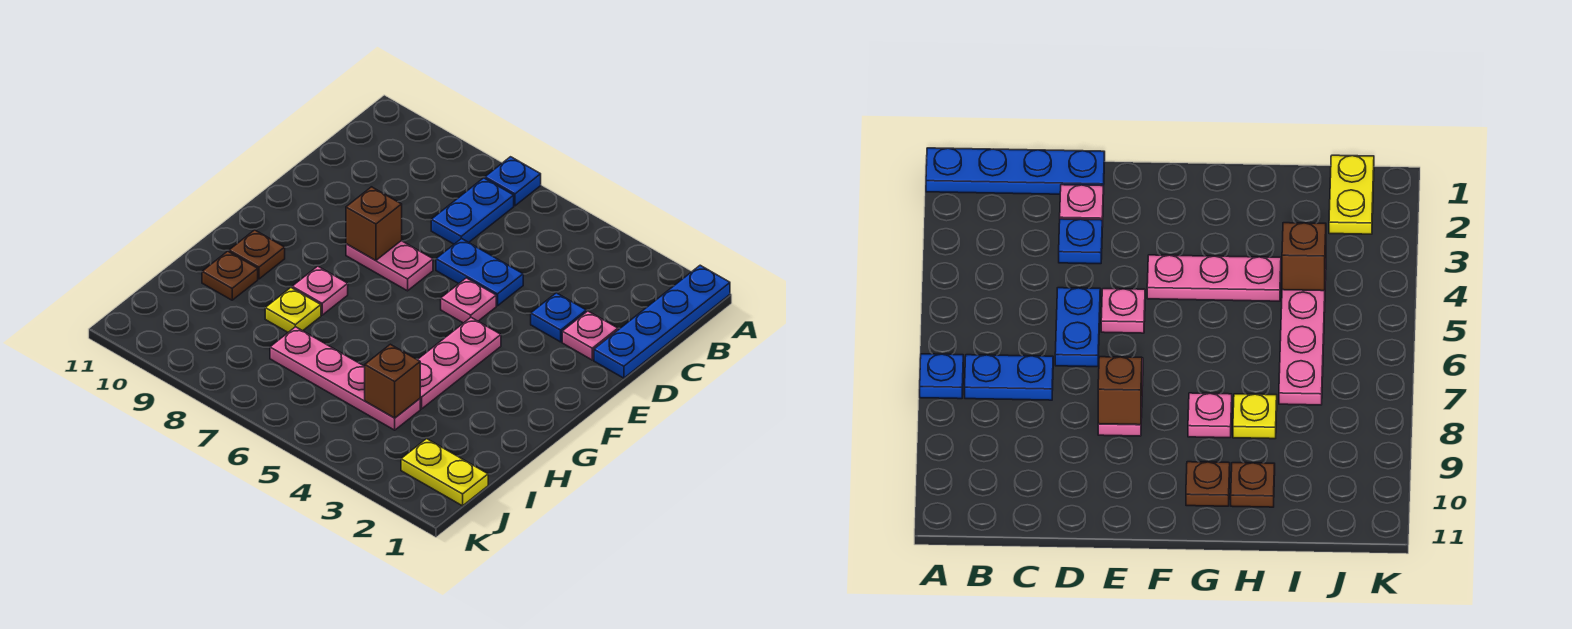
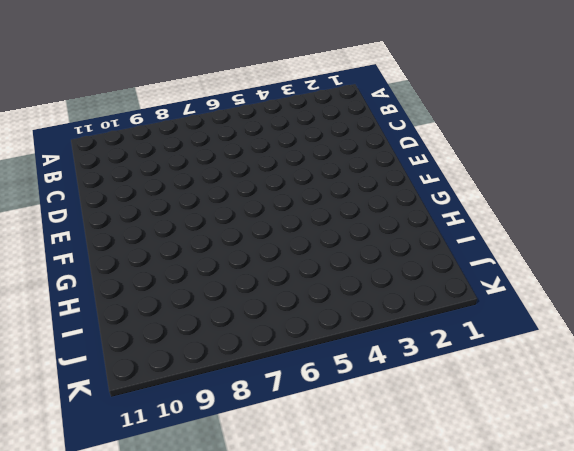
none -> blue 1x4 plate [594,265,730,378]
none -> blue 1x1 plate [485,157,541,206]
none -> blue 1x2 plate [431,178,514,244]

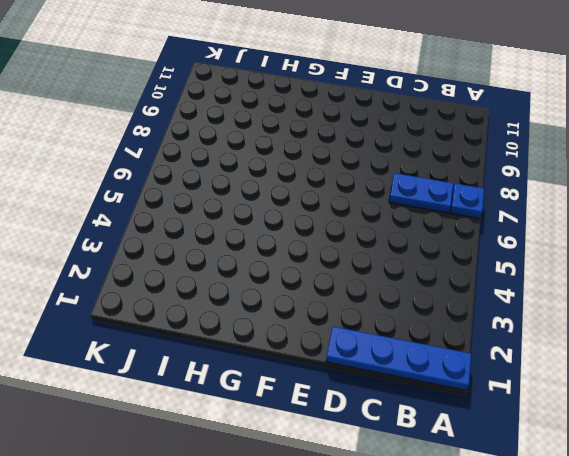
none -> pink 1x1 plate [562,311,618,360]
none -> blue 1x1 plate [531,293,586,342]
none -> blue 1x2 plate [436,239,523,306]

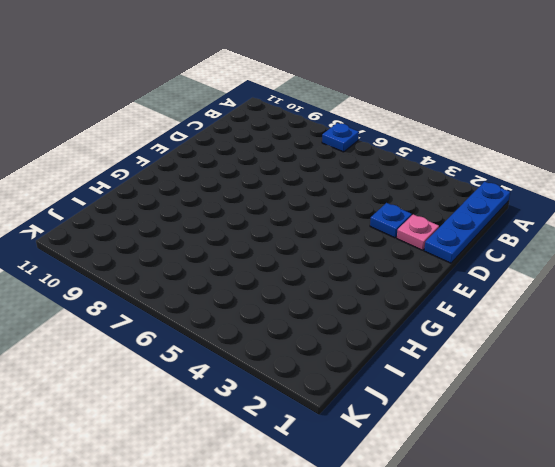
none -> blue 1x2 plate [431,178,514,244]
none -> blue 1x2 plate [436,239,523,306]
none -> pink 1x1 plate [441,278,496,323]

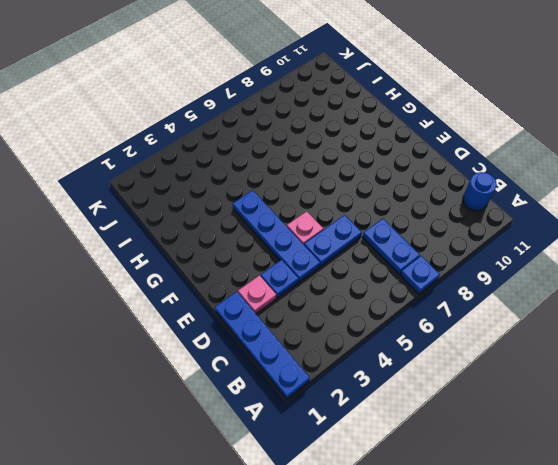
blue 1x1 round brick [463,172,497,211] -> none
blue 1x4 plate [233,190,320,282] -> pink 1x3 plate [418,318,501,409]
none -> pink 1x2 plate [346,241,433,291]
none -> pink 1x1 plate [292,266,348,315]
none -> brown 1x1 plate [229,230,285,279]

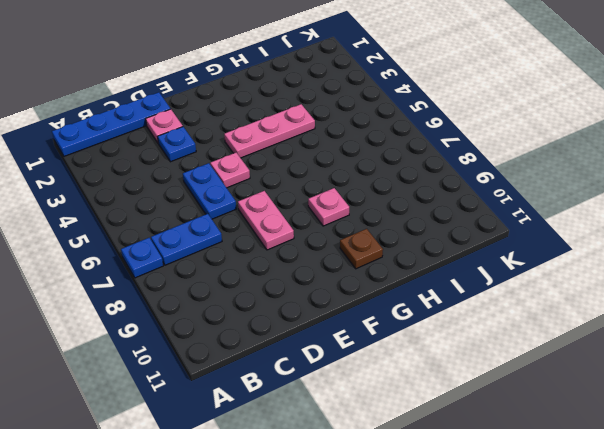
none -> yellow 1x1 plate [265,288,321,332]
none -> brown 1x1 plate [202,251,258,300]
none -> pink 1x4 plate [270,327,420,430]

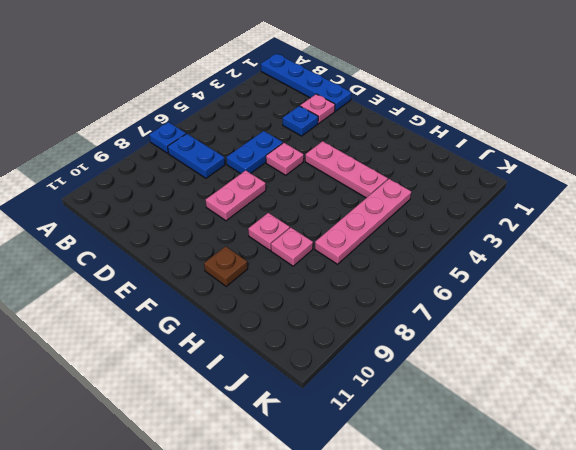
pink 1x1 plate [271,227,313,266] -> yellow 1x1 plate [265,288,321,332]
none -> brown 1x1 plate [202,251,258,300]
none -> yellow 1x2 plate [401,439,488,506]
none -> brown 1x1 brick [346,187,402,261]

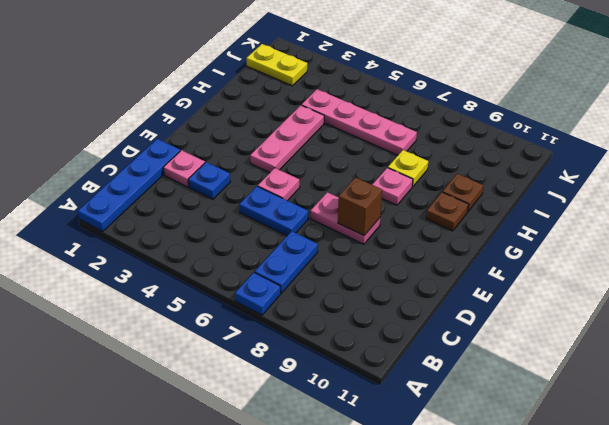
none -> brown 1x1 brick [365,344,420,418]

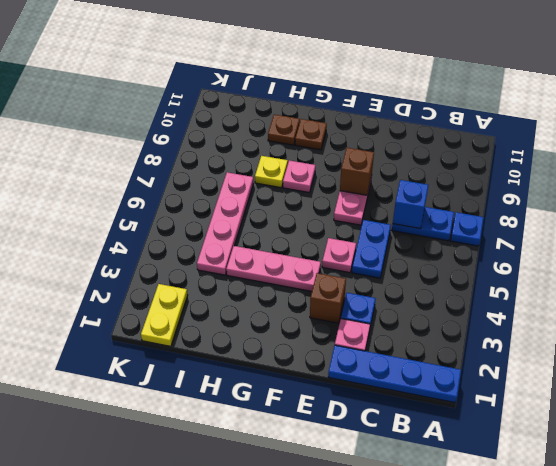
blue 1x1 brick [393,180,428,229] -> none
brown 1x1 brick [310,273,346,323] -> brown 1x1 brick moved to [365,344,420,418]

